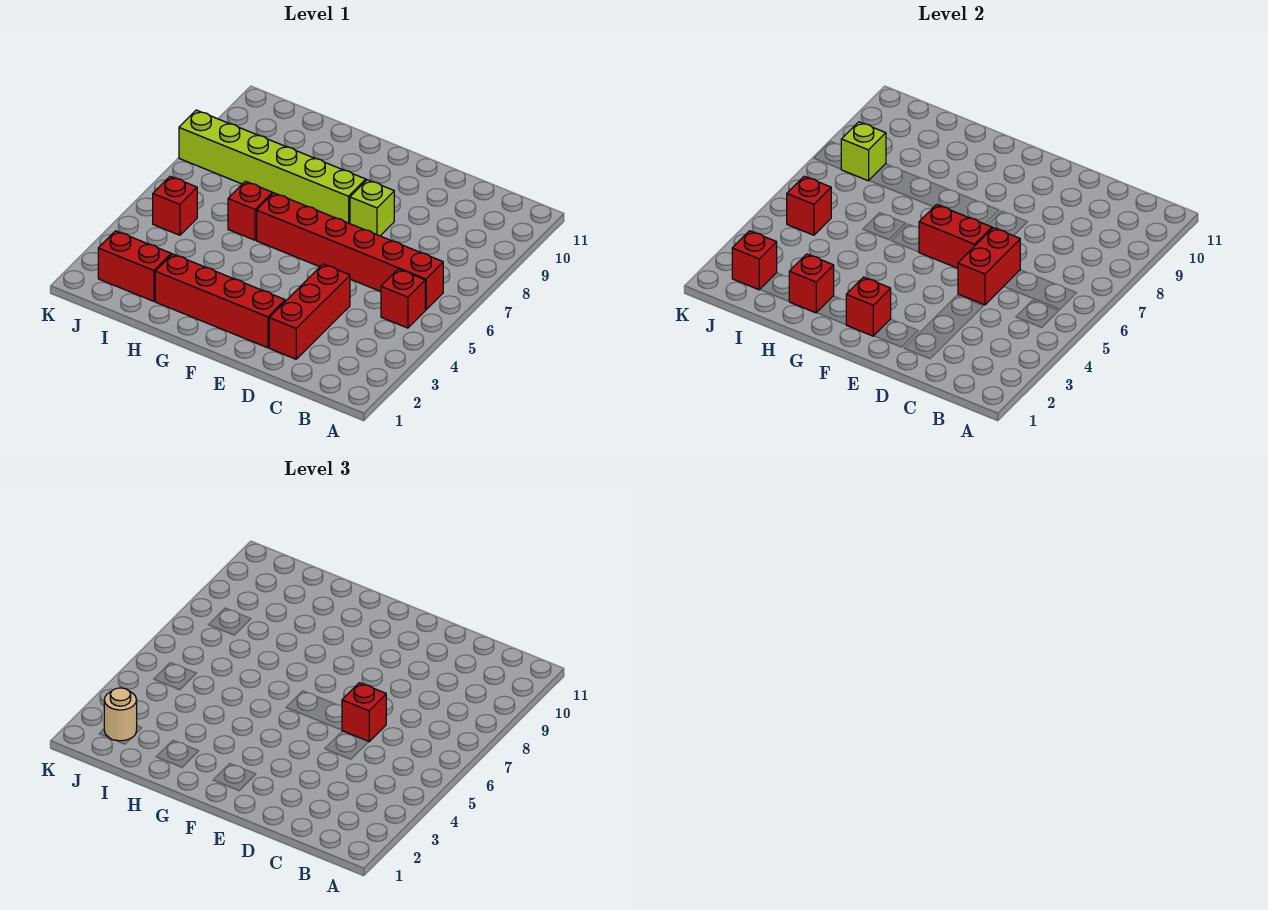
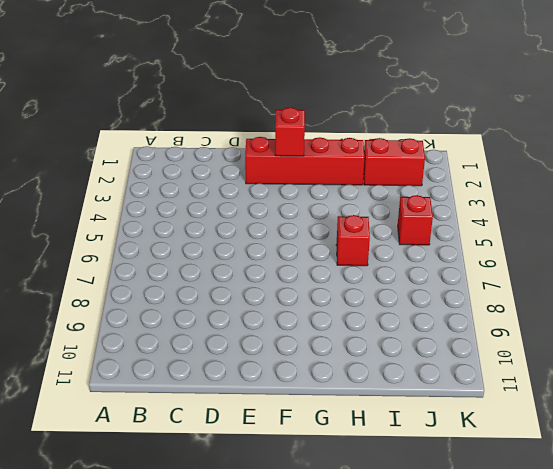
none -> red 1x1 brick [381,269,425,328]
none -> red 1x6 brick [257,193,443,310]
none -> red 1x3 brick [269,264,350,359]

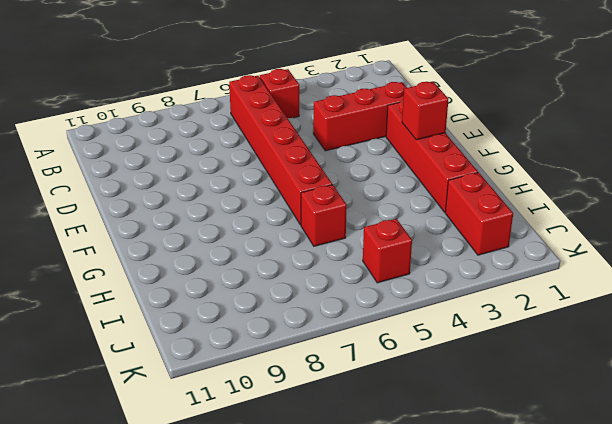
none -> lime 1x1 brick [350,180,394,236]
none -> lime 1x6 brick [179,110,366,224]
none -> red 1x2 brick [958,228,1020,305]

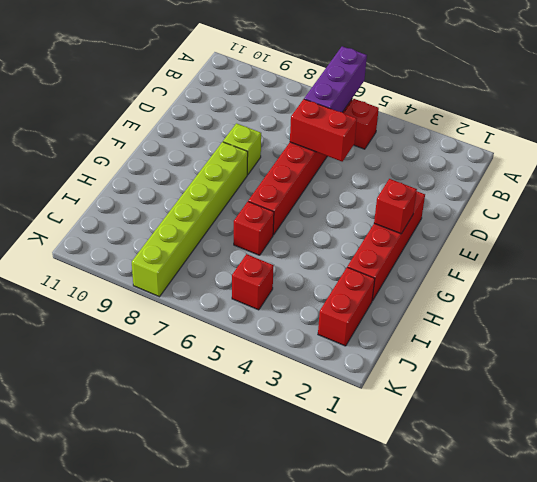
purple 1x3 brick [304,46,367,112] -> none
none -> red 1x3 brick [269,264,350,359]
none -> red 1x2 brick [919,205,992,268]
none -> red 1x1 brick [789,254,834,313]

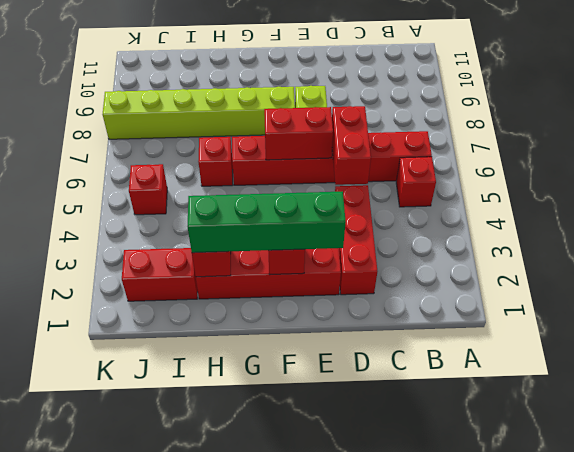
green 1x4 brick [187,191,346,253] -> none
none -> red 1x1 brick [732,231,777,290]
none -> red 1x1 brick [787,176,831,235]
none -> lime 1x1 brick [841,122,886,181]

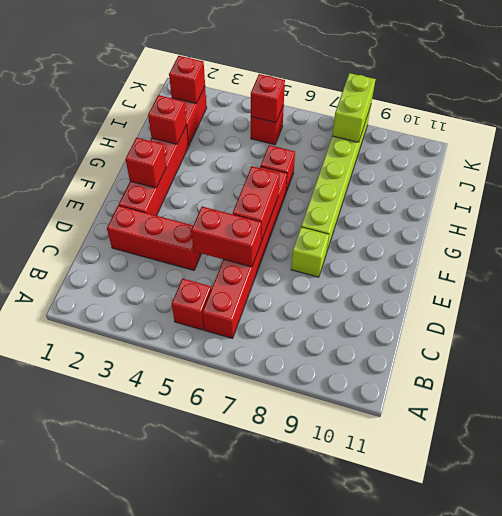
lime 1x2 brick [332,73,376,142] -> lime 1x1 brick [841,122,886,181]
none -> red 1x1 brick [342,683,386,742]
none -> tan 1x1 round brick [104,688,137,741]

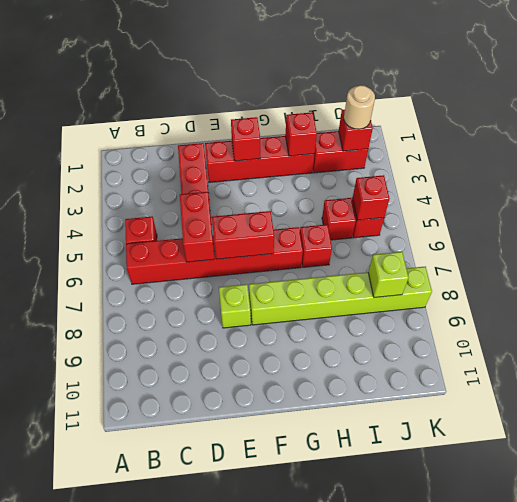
red 1x1 brick [322,198,356,240] -> red 1x1 brick moved to [342,683,386,742]

